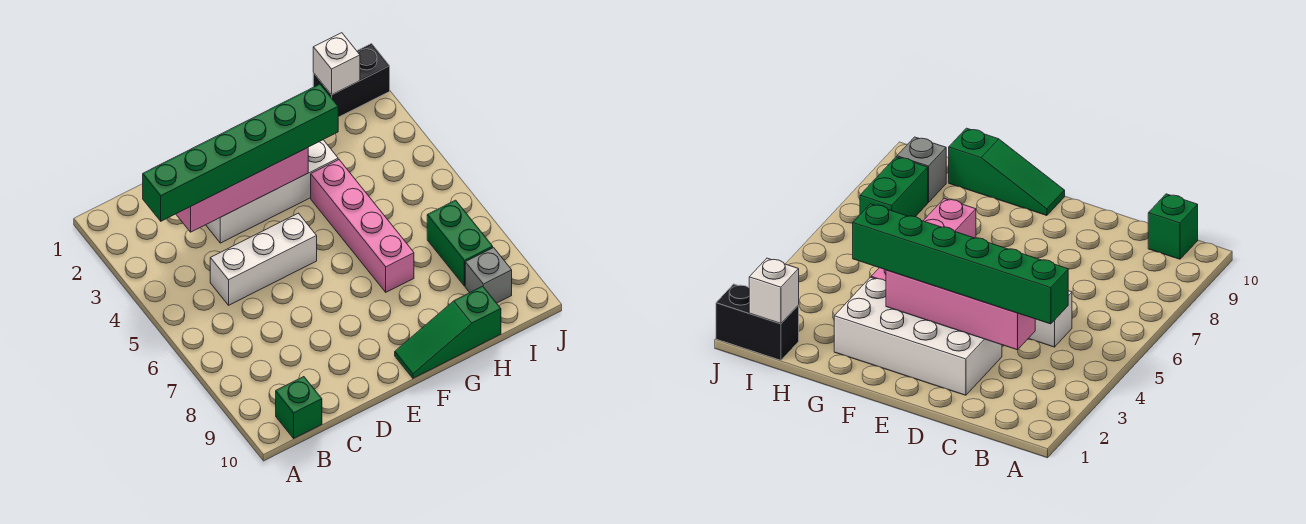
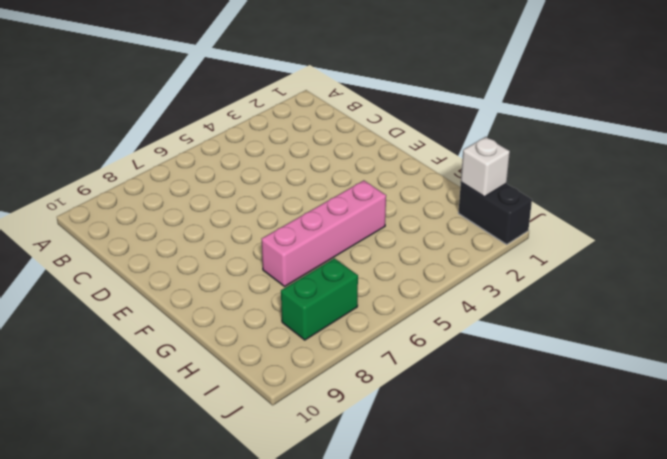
none -> green 1x1 brick [276,377,322,438]
none -> white 1x3 brick [210,213,317,305]

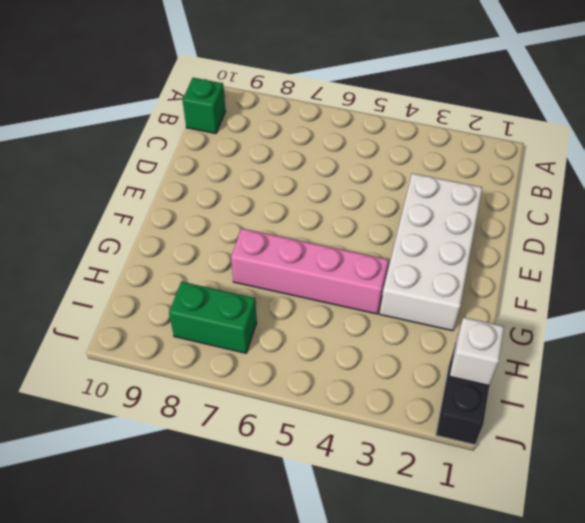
none -> white 1x3 brick [210,213,317,305]
none -> green 1x3 slope [395,286,501,378]

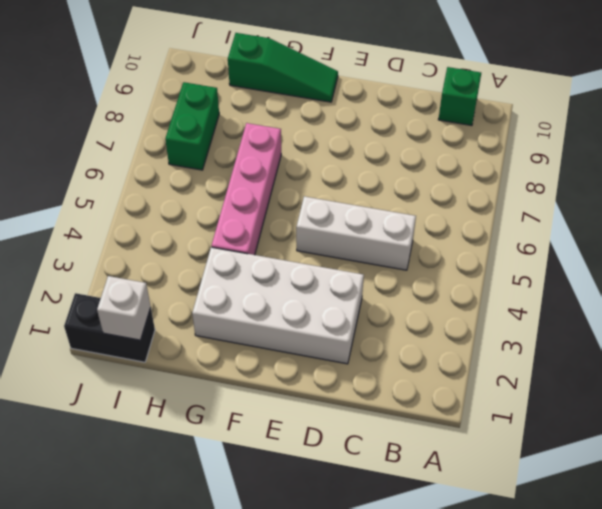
none -> grey 1x1 brick [465,248,512,303]
none -> pink 1x4 brick [176,148,308,232]

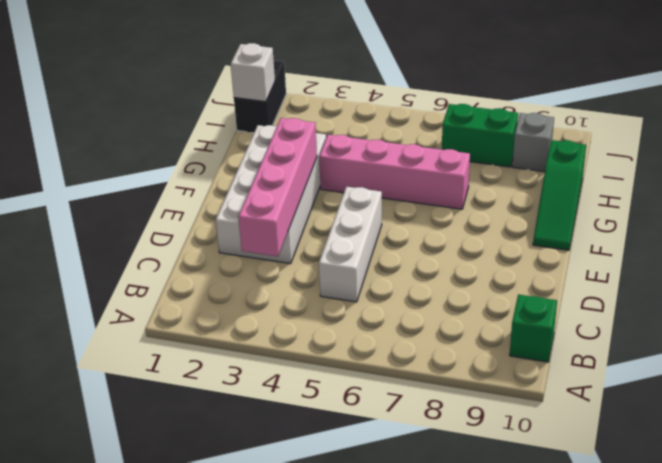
none -> green 1x6 brick [143,84,338,221]

